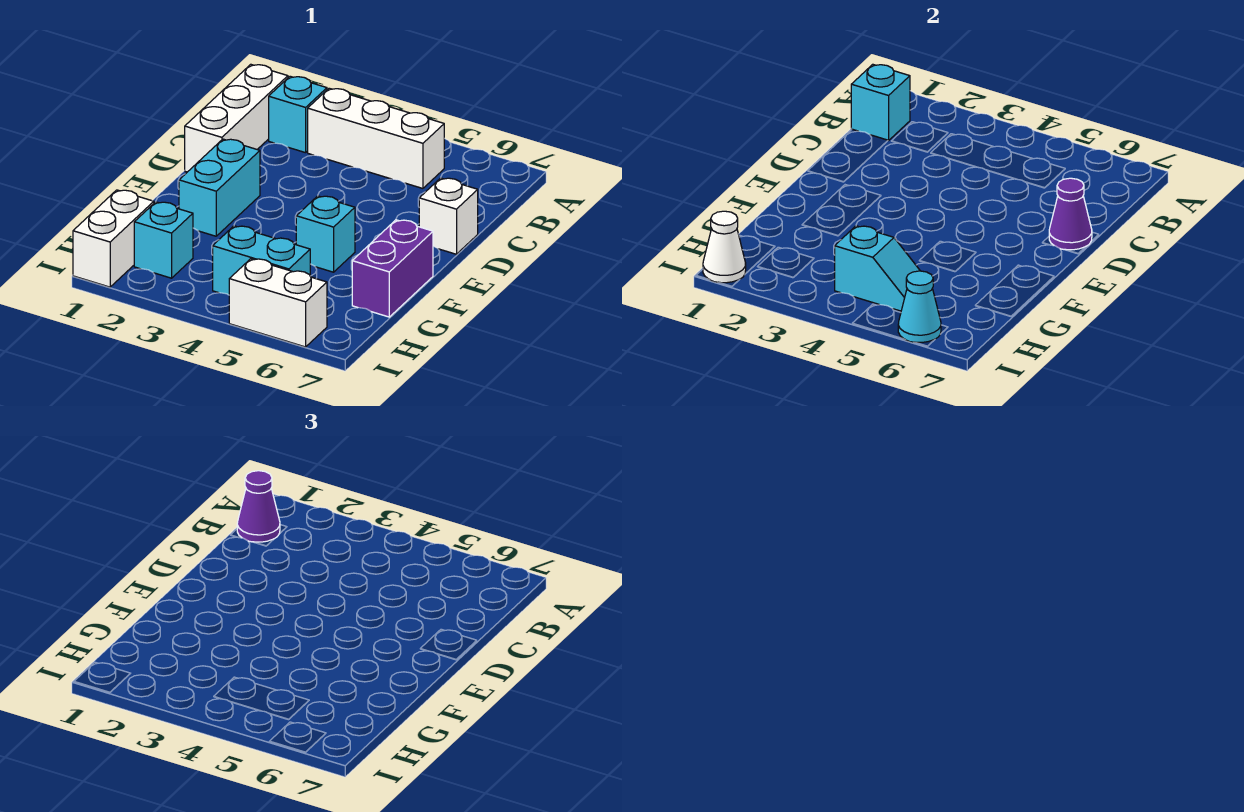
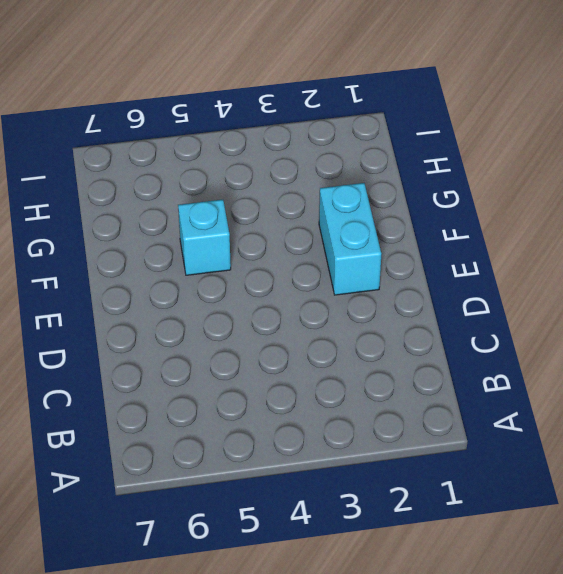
none -> white 1x3 brick [185,64,288,172]
none -> cyan 1x1 brick [269,76,327,153]
none -> white 1x3 brick [308,88,444,188]

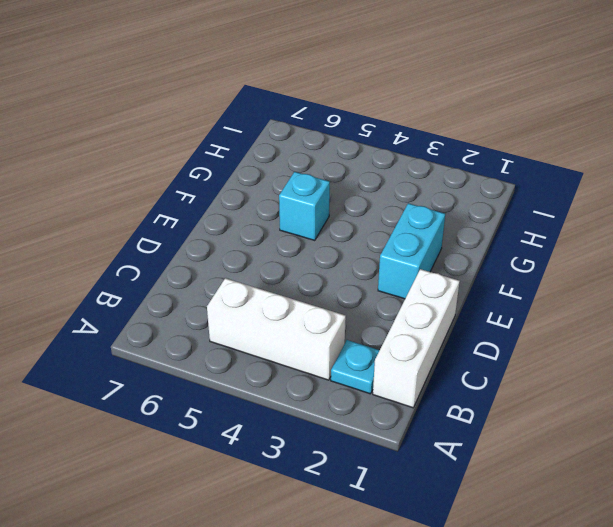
cyan 1x1 plate [331,340,380,394] -> cyan 1x1 brick [269,76,327,153]
none -> white 1x1 brick [419,178,478,254]
none -> purple 1x2 brick [352,220,433,317]
none -> white 1x2 brick [73,190,154,287]

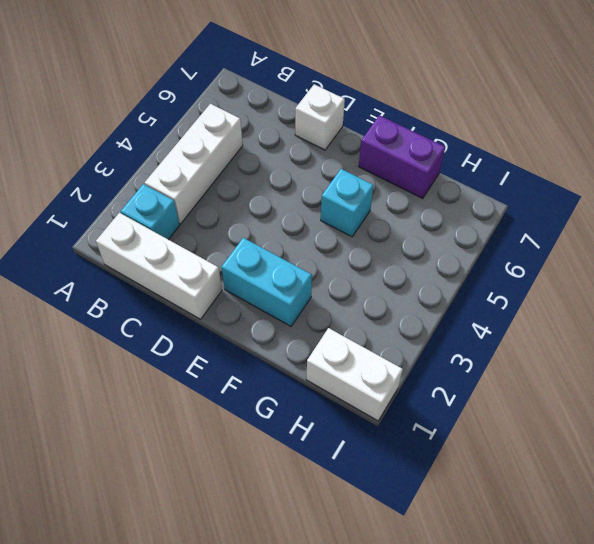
none -> cyan 1x1 brick [134,202,193,278]
none -> cyan 1x2 brick [213,226,310,295]
none -> white 1x2 brick [229,259,327,347]

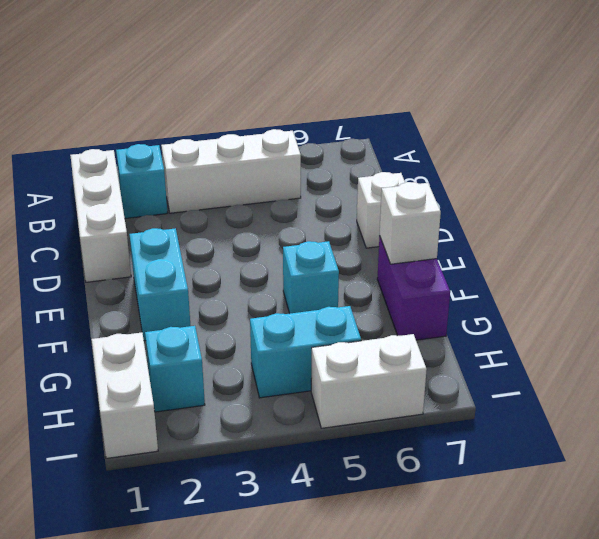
white 1x1 brick [380,182,441,264] -> none
none -> cyan 1x1 brick [851,64,910,141]
none -> purple 1x1 cone [1049,178,1092,250]
none -> cyan 1x2 slope [835,226,920,311]

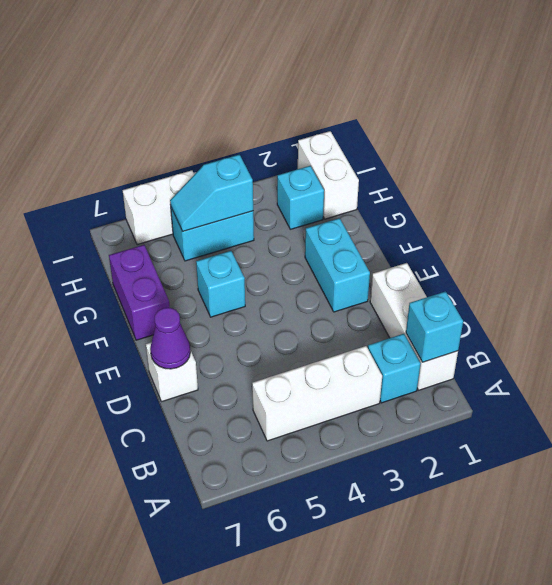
none -> white 1x1 cone [703,211,746,283]
none -> cyan 1x1 cone [898,271,941,342]
none -> purple 1x1 cone [237,471,280,542]

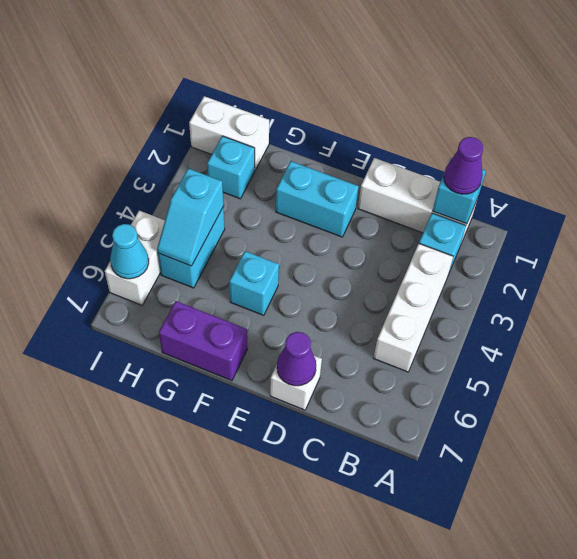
none -> white 1x1 cone [703,211,746,283]

